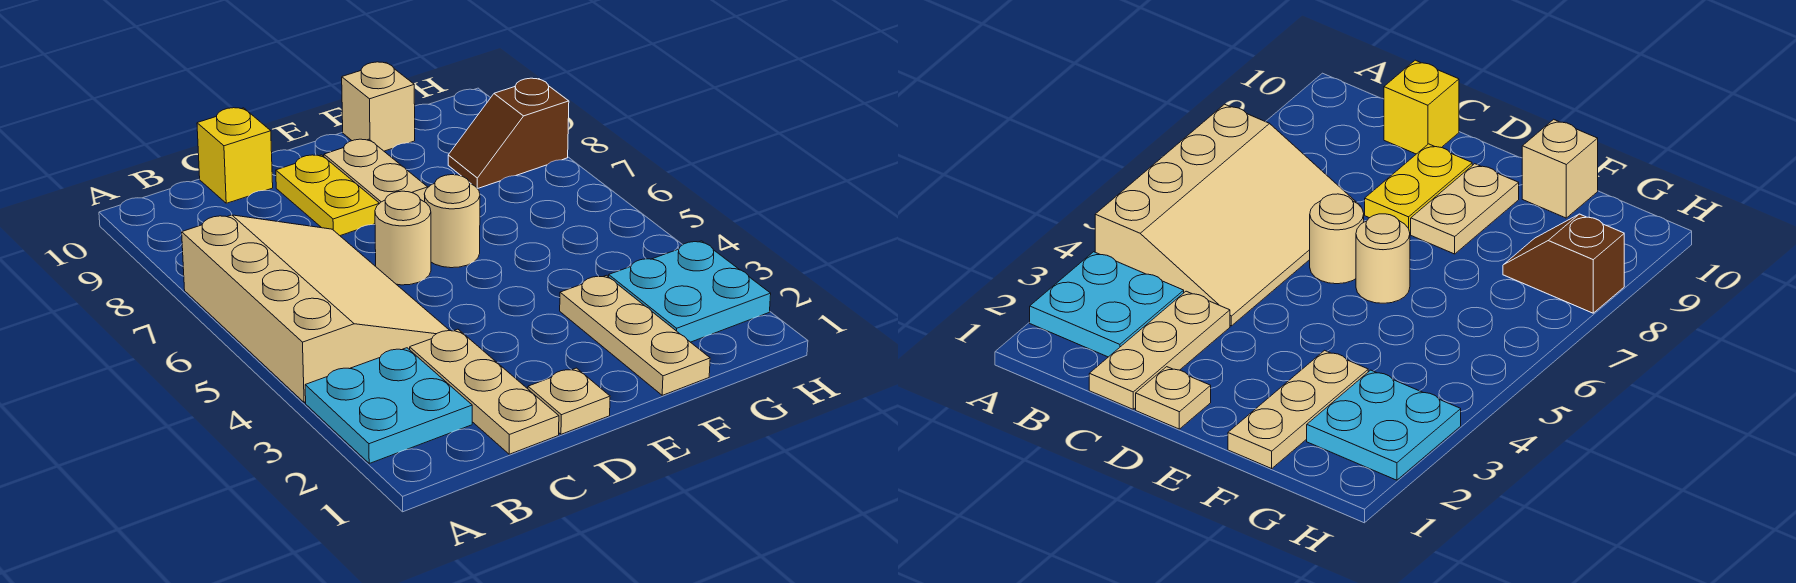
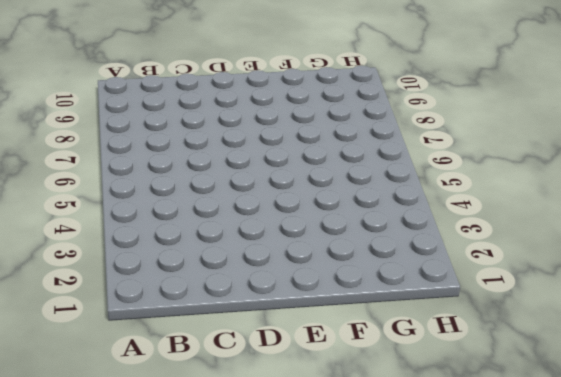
none -> cyan 2x2 plate [305,348,472,463]
none -> tan 3x4 slope [182,215,450,403]
none -> tan 1x3 plate [410,329,559,454]

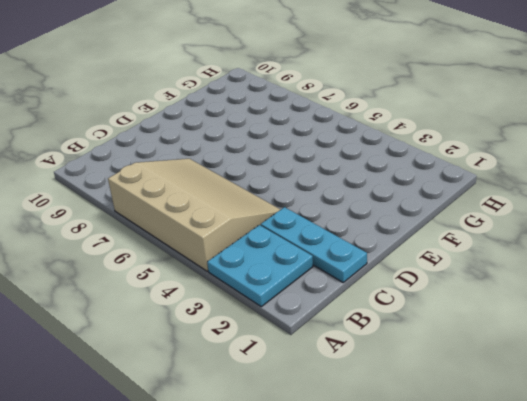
cyan 1x3 plate [261,207,367,282] -> tan 1x3 plate [410,329,559,454]
none -> yellow 1x1 brick [197,108,273,203]
none -> tan 1x1 plate [528,368,610,434]
none -> tan 1x1 round brick [375,191,431,285]

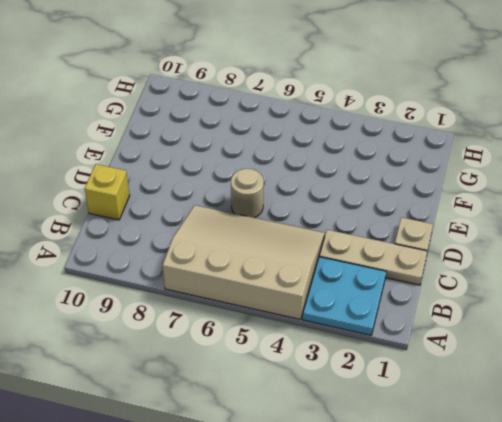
none -> yellow 1x2 plate [276,155,380,236]
none -> tan 1x1 round brick [425,175,480,268]
none -> tan 1x2 plate [324,139,428,203]

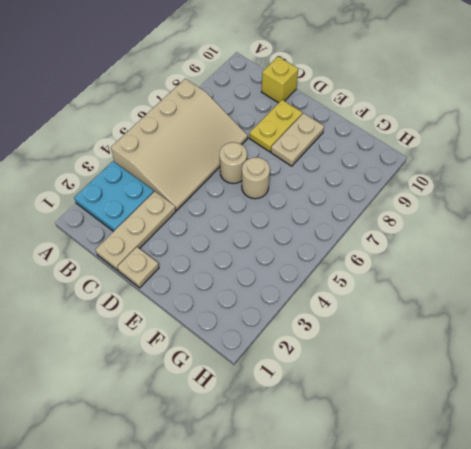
none -> tan 1x3 plate [560,275,710,395]
none -> tan 1x1 brick [342,62,415,151]
none -> cyan 2x2 plate [609,241,771,342]

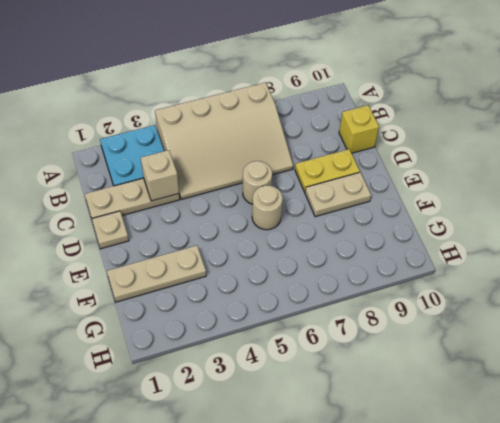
tan 1x1 brick [141,150,179,201] -> tan 1x1 brick moved to [342,62,415,151]
none -> cyan 2x2 plate [609,241,771,342]
none -> brown 1x2 slope [448,78,569,189]

